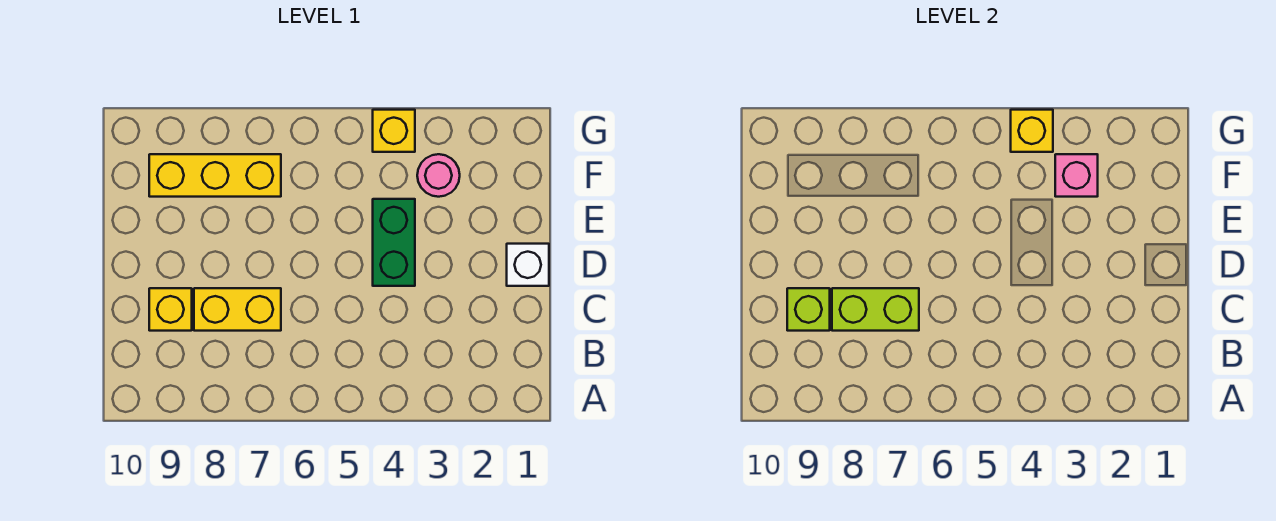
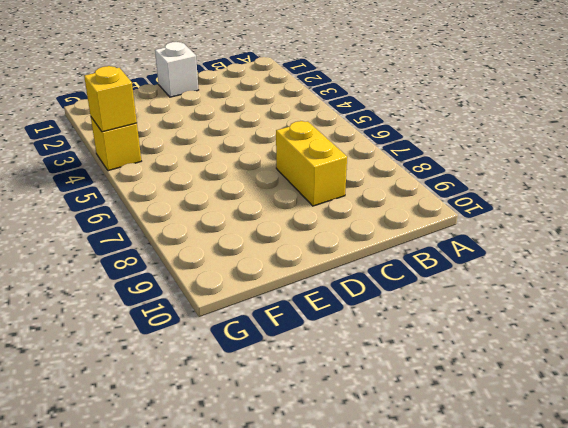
none -> yellow 1x1 brick [149,288,192,331]
none -> green 1x2 brick [373,199,415,286]

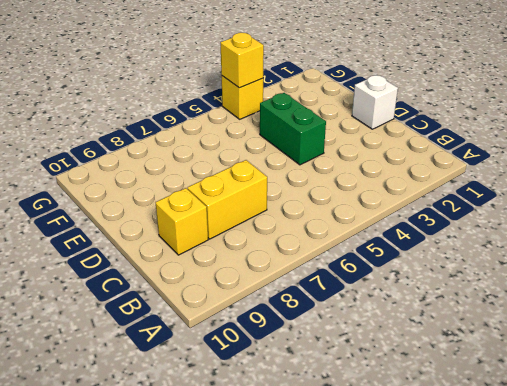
none -> pink 1x1 round brick [417,154,460,197]
none -> yellow 1x3 brick [149,154,281,197]

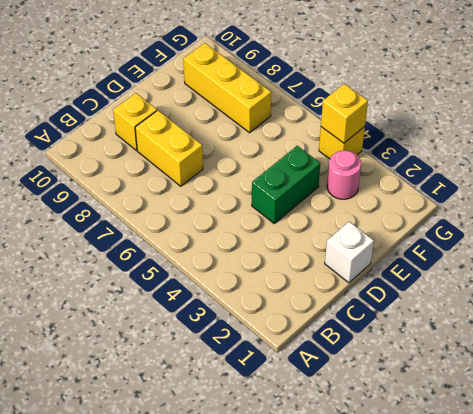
none -> lime 1x2 brick [832,288,919,331]
none -> lime 1x1 brick [787,288,830,331]

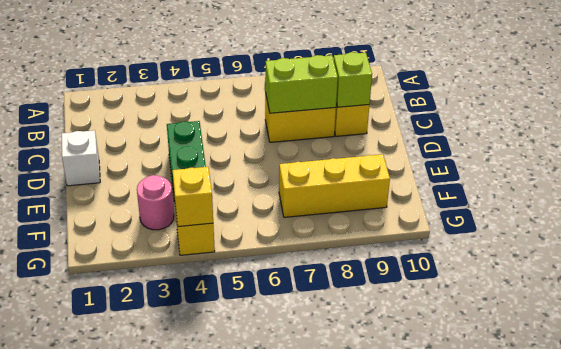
none -> pink 1x1 brick [1055,154,1098,197]

